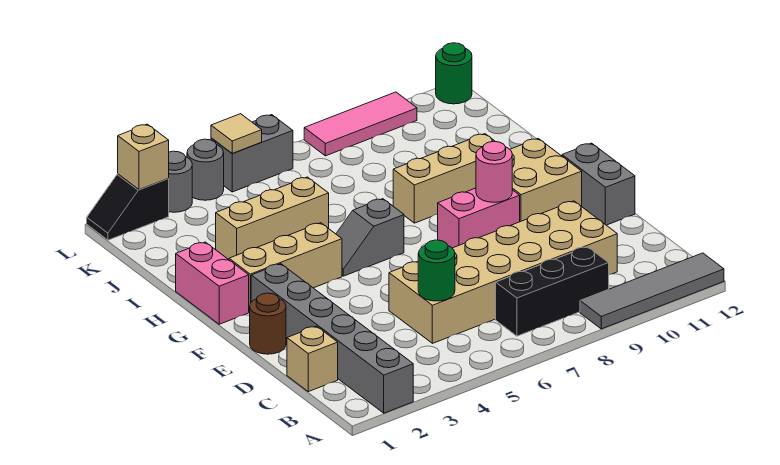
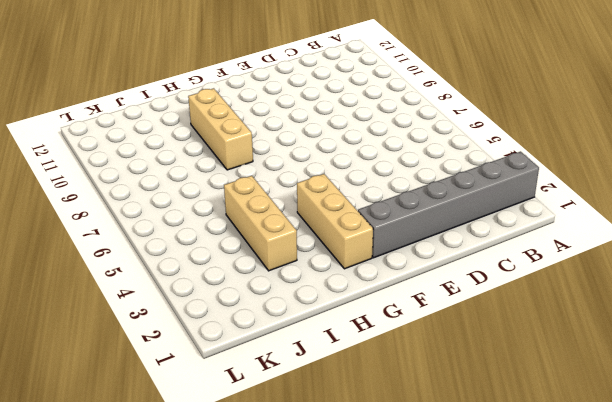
none -> grey 1x4 tile [580,253,724,329]
none -> black 1x3 brick [496,247,609,336]
none -> tan 1x1 brick [287,326,338,392]

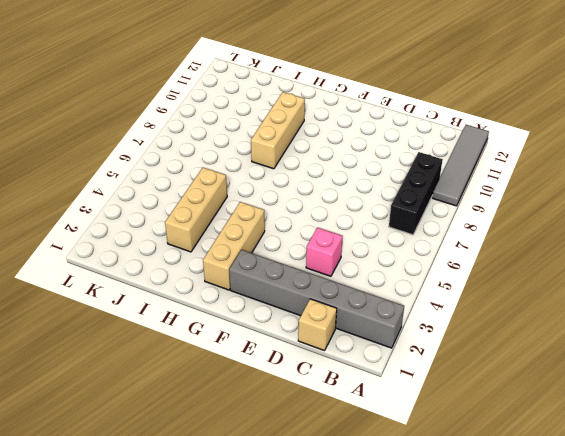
pink 1x1 brick [306,228,342,276] -> none
none -> tan 2x6 brick [389,201,617,343]
none -> brown 1x1 round brick [250,293,286,354]
none -> grey 1x2 brick [562,143,635,225]

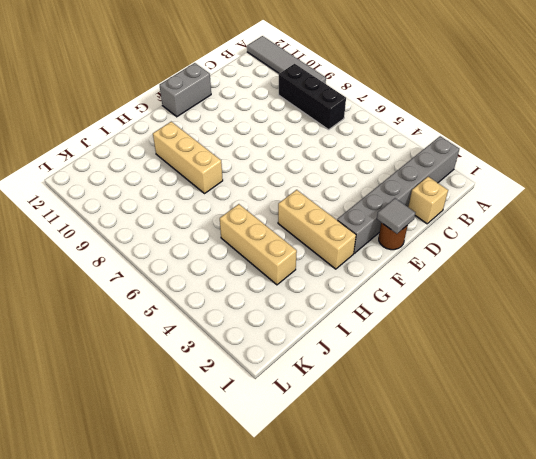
grey 1x1 tile [377,198,415,234] -> none
none -> tan 2x6 brick [389,201,617,343]
none -> pink 1x2 brick [438,188,520,248]
none -> tan 2x2 brick [510,138,582,222]

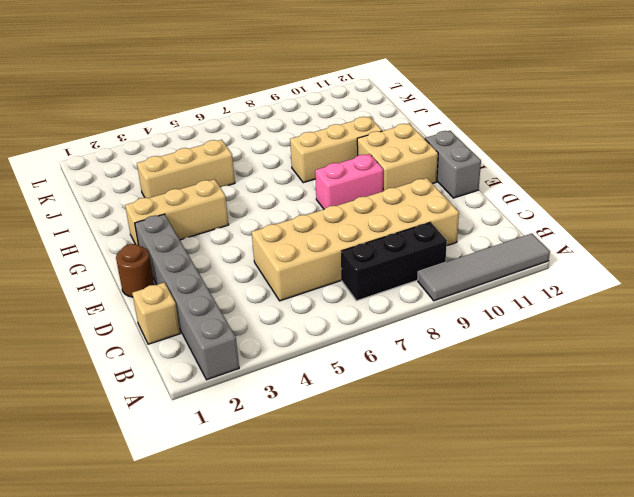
none -> pink 1x2 brick [176,242,249,324]
none -> grey 1x2 slope [336,199,404,276]
none -> black 1x2 slope [87,174,169,240]

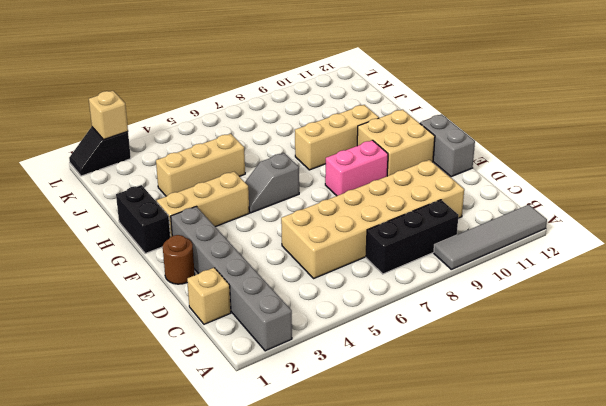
black 1x2 brick [116,185,170,254] -> pink 1x2 brick [176,242,249,324]
none -> grey 1x1 round brick [168,151,192,212]
none -> grey 1x1 round brick [187,139,224,200]
none -> grey 1x2 brick [211,115,293,192]

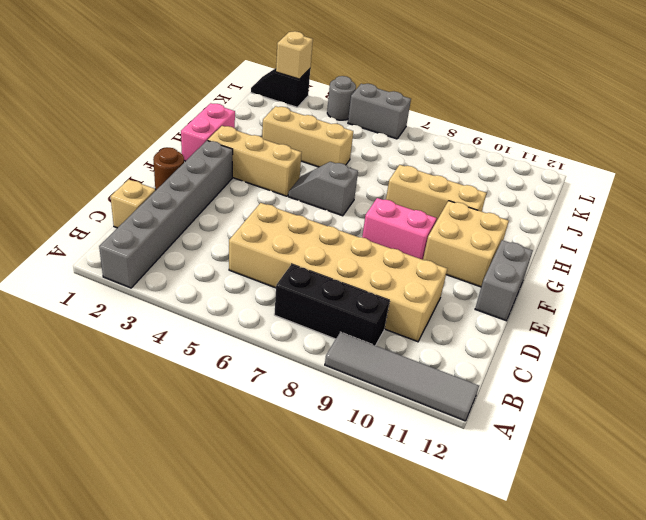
none -> grey 1x1 round brick [168,151,192,212]
none -> pink 1x3 tile [304,92,417,156]
none -> green 1x1 round brick [436,43,472,104]

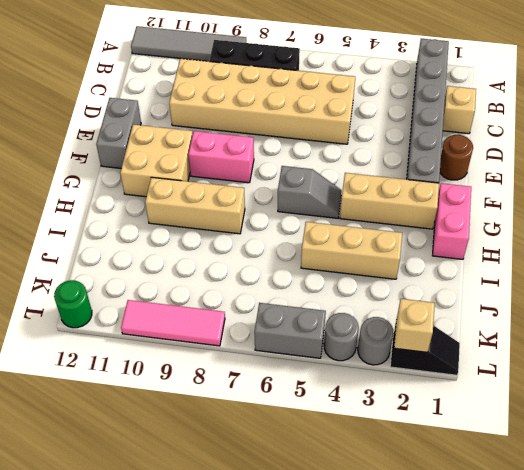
none -> green 1x1 round brick [418,240,455,301]
none -> pink 1x1 round brick [476,141,512,202]
none -> tan 1x1 tile [211,114,262,153]

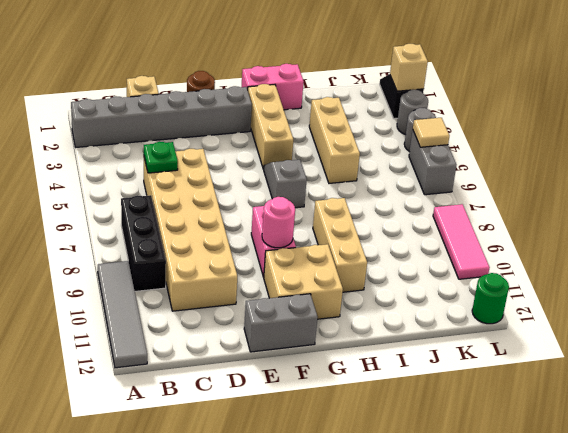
green 1x1 plate [144,142,178,173] -> green 1x1 round brick [418,240,455,301]

